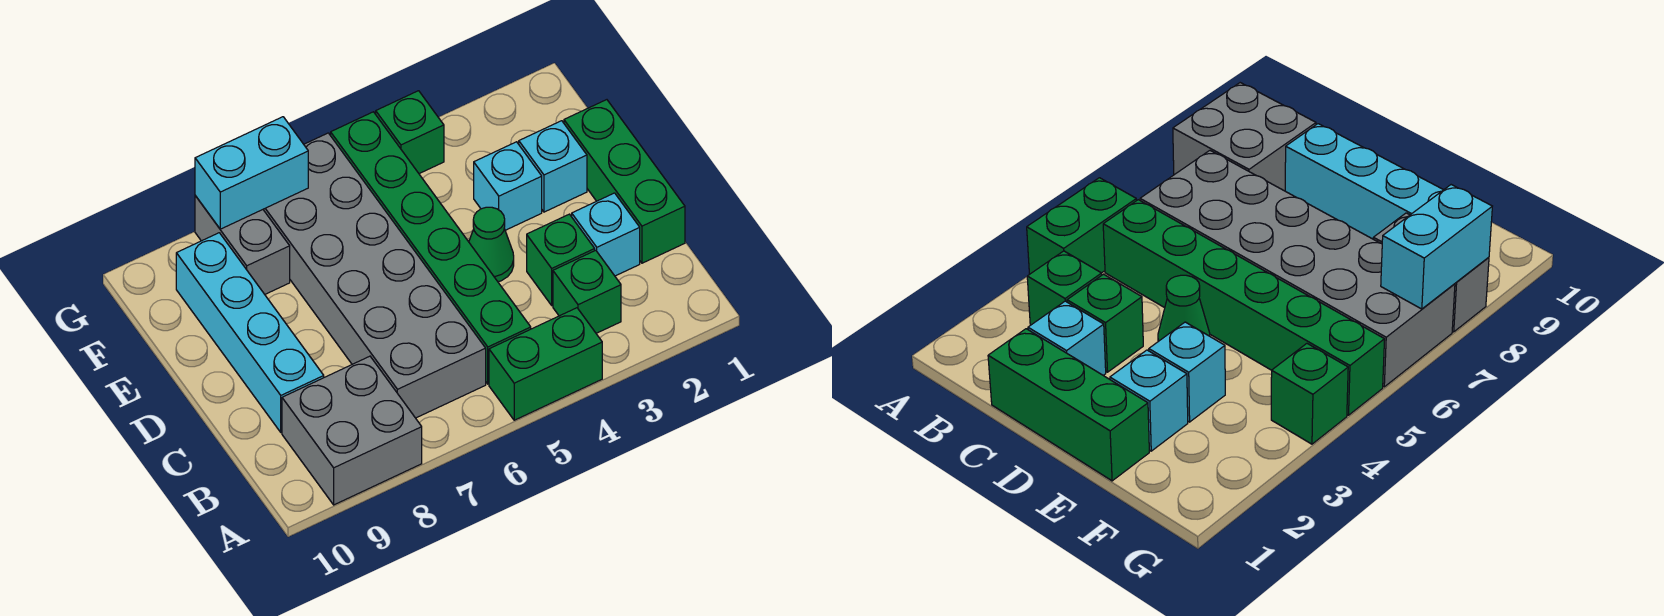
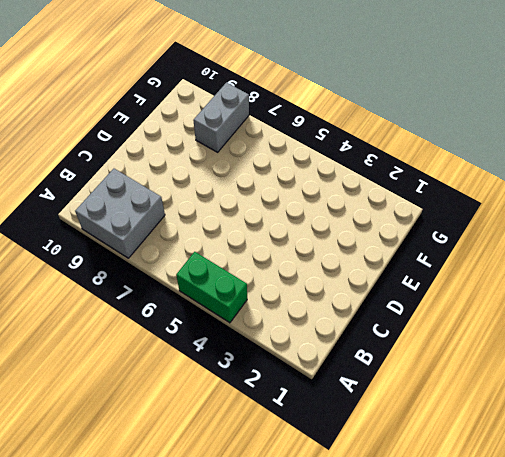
none -> green 1x1 brick [553,250,621,333]
none -> green 1x6 brick [331,112,531,384]
none -> grey 2x6 brick [263,133,486,418]

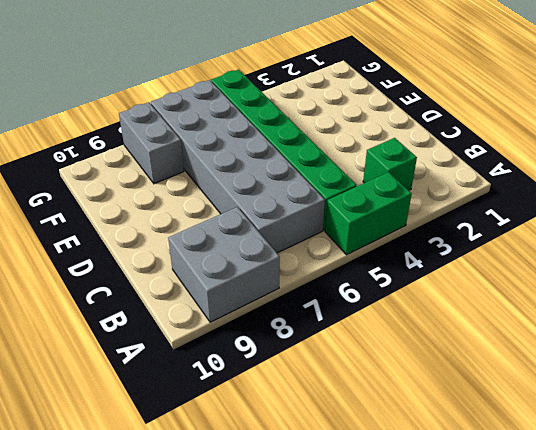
none -> green 1x3 brick [564,100,685,263]
none -> cyan 1x1 brick [572,193,640,276]
none -> green 1x1 brick [527,214,595,305]

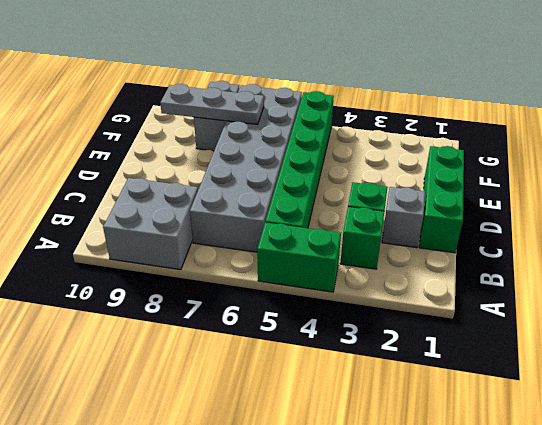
grey 1x1 brick [382,187,425,248] -> cyan 1x1 brick [572,193,640,276]
grey 1x3 plate [160,84,264,124] -> none
none -> cyan 1x4 brick [176,233,324,432]
none -> green 1x1 cone [469,207,514,282]
none -> cyan 1x1 brick [519,121,587,212]

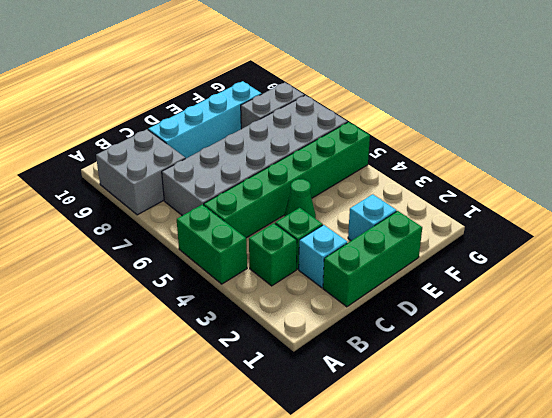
none -> cyan 1x1 brick [474,142,542,230]
none -> green 1x1 brick [376,91,444,174]
none -> cyan 1x2 brick [195,117,308,229]

